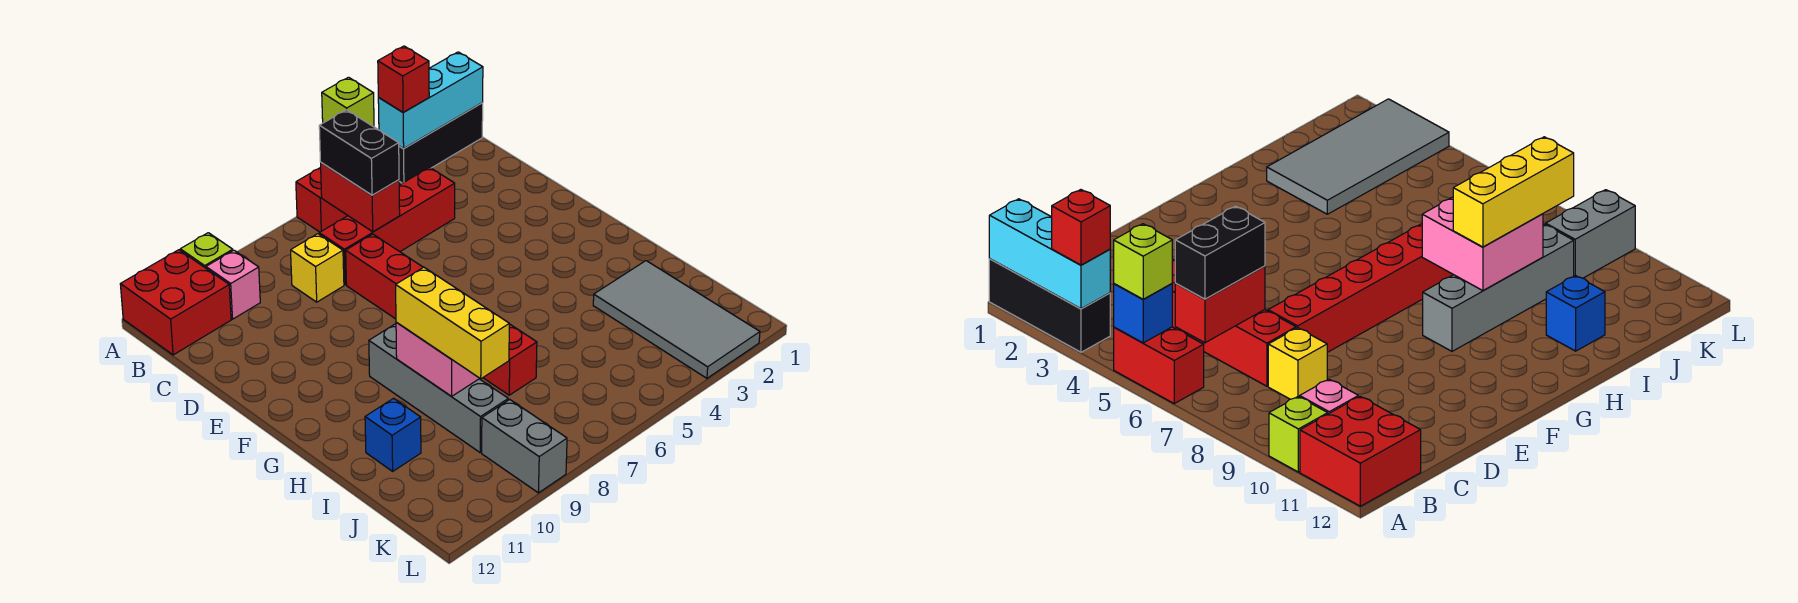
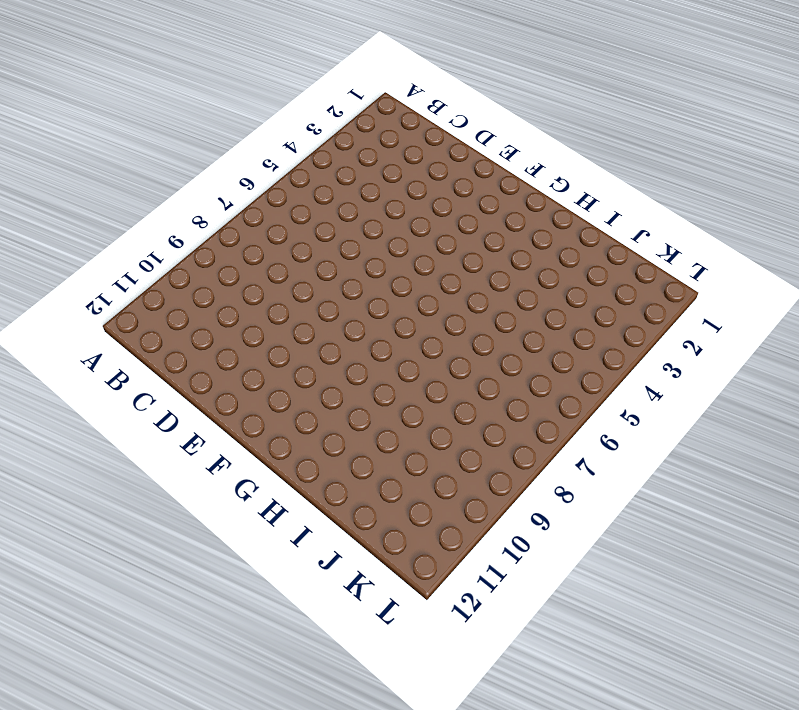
none -> black 1x3 brick [399,103,483,183]
none -> red 1x2 brick [296,167,348,232]
none -> lime 1x1 brick [180,233,233,268]

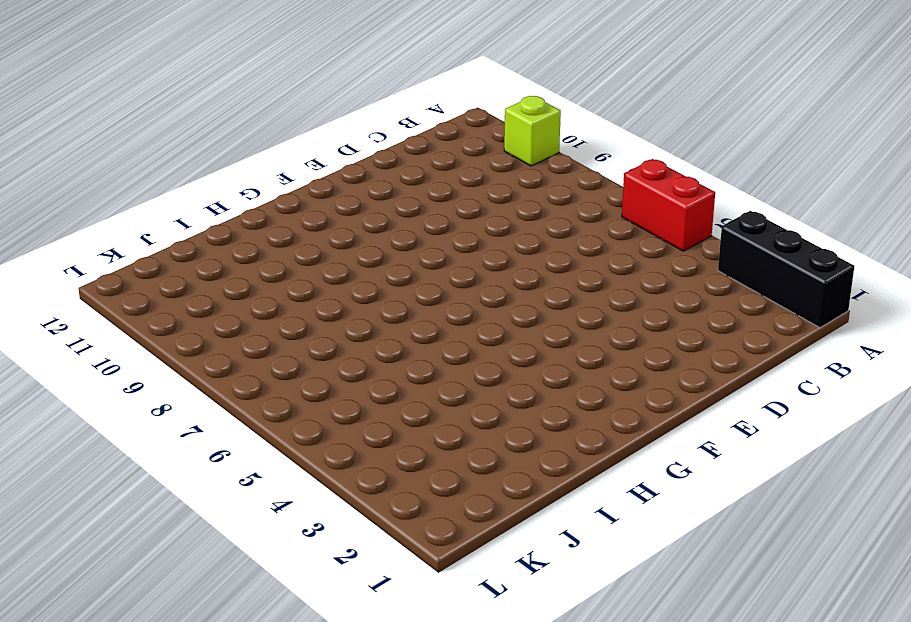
none -> red 2x2 brick [120,250,231,355]
none -> pink 1x1 brick [206,250,260,319]
none -> red 1x4 brick [319,167,455,285]

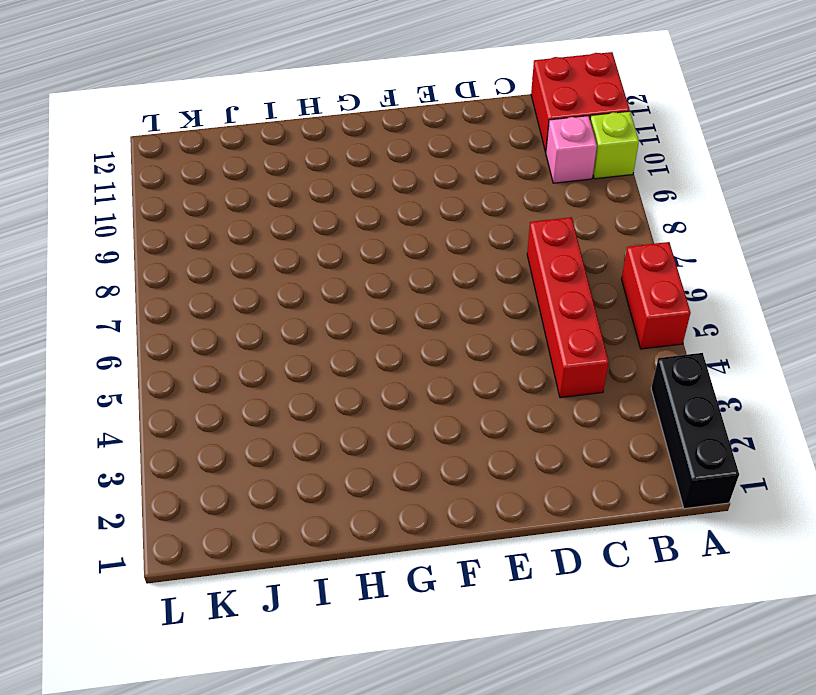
none -> yellow 1x1 brick [291,234,344,302]
none -> red 1x6 brick [346,234,537,395]
none -> grey 1x4 brick [369,324,508,452]

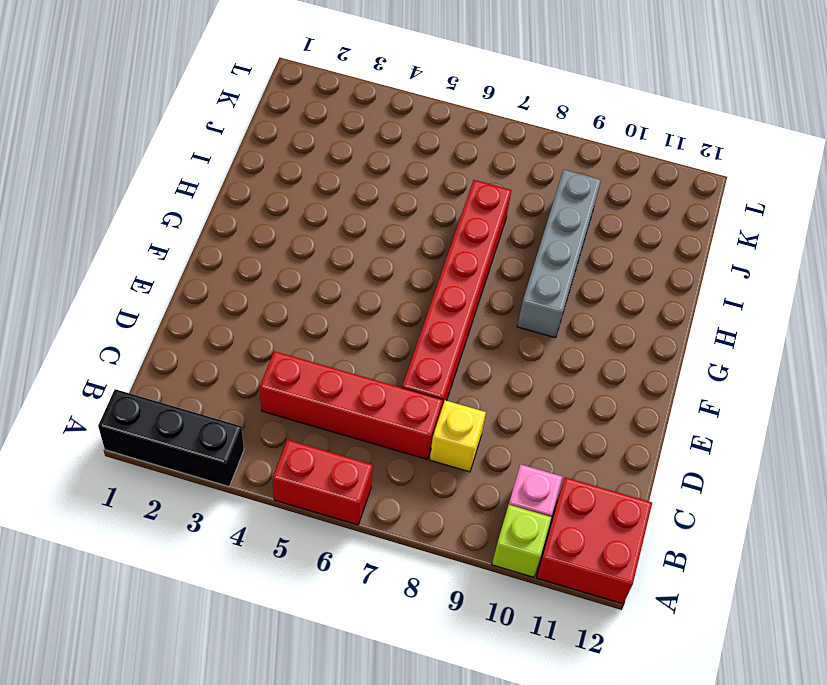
none -> grey 2x4 tile [593,261,760,378]
none -> blue 1x1 brick [365,398,421,471]
none -> grey 1x2 brick [482,400,567,493]

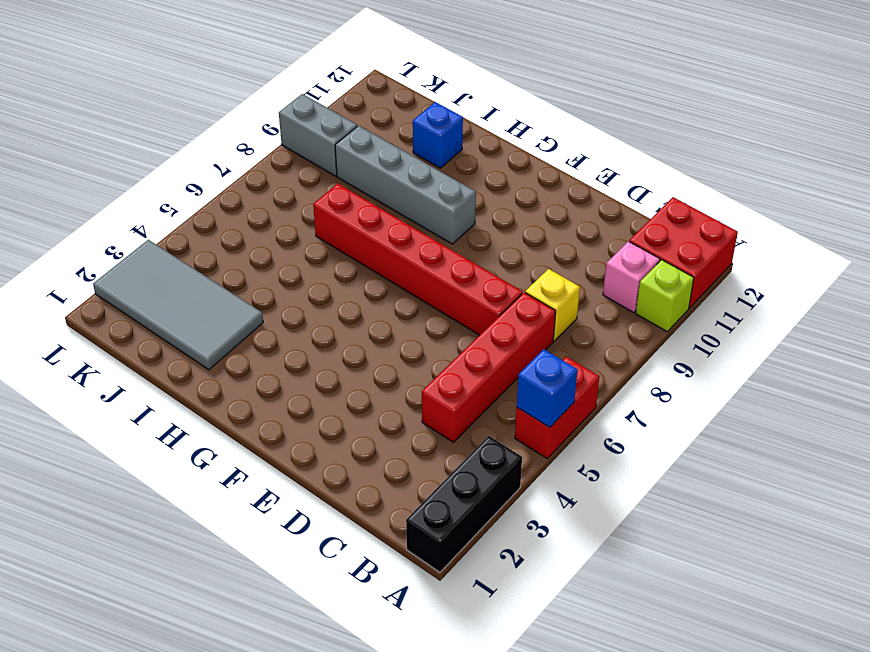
none -> cyan 1x3 brick [378,52,483,148]
none -> red 1x2 brick [321,163,400,232]
none -> pink 2x2 brick [396,322,480,396]

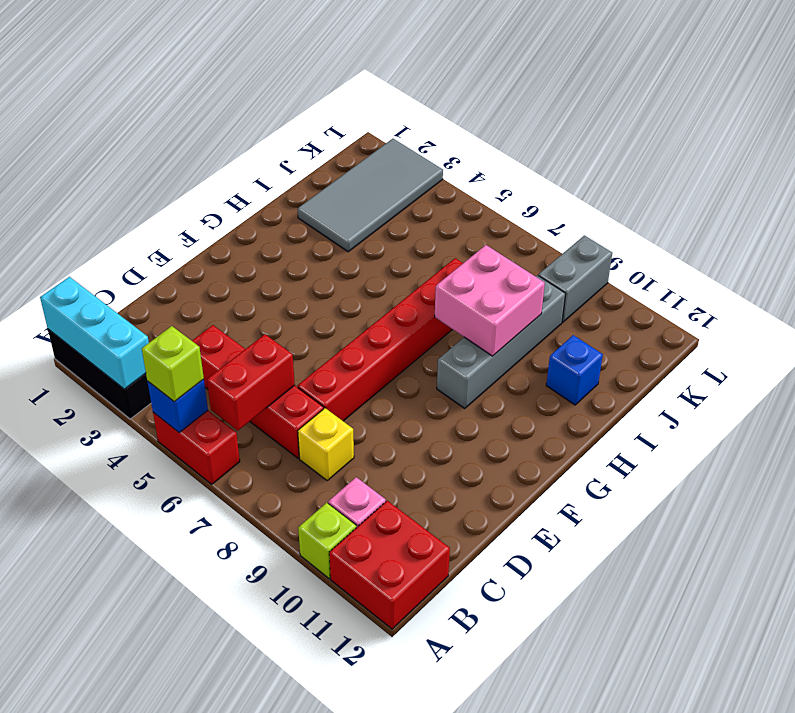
none -> red 1x1 brick [378,46,429,112]
none -> black 1x2 brick [319,110,399,195]
none -> yellow 1x3 brick [396,267,509,379]

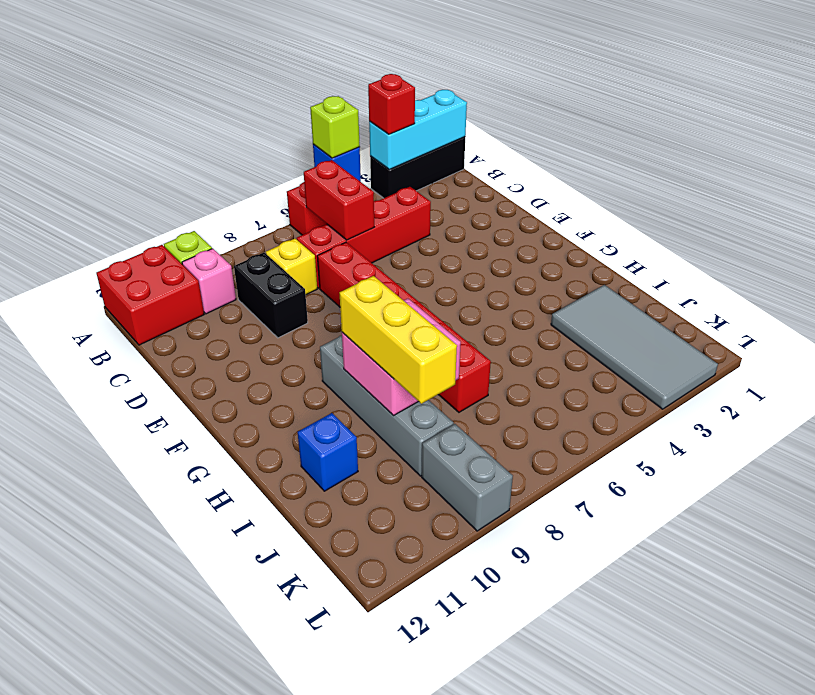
black 1x2 brick [234,253,308,338] -> black 1x2 brick moved to [319,110,399,195]

